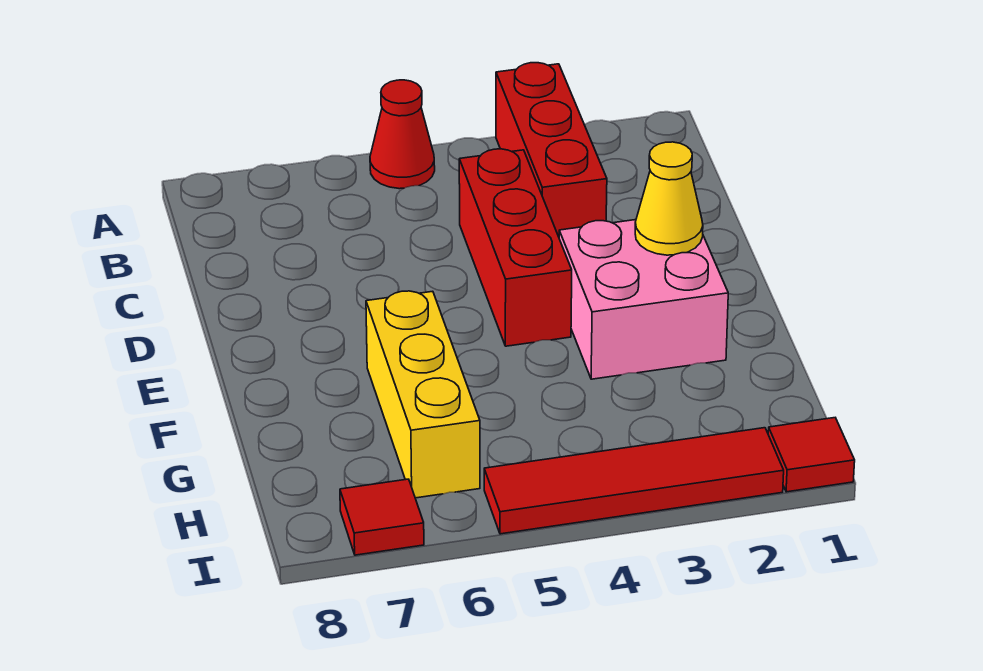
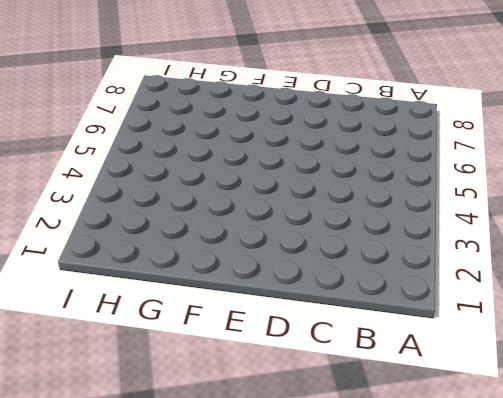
none -> red 1x3 brick [496,63,607,237]
none -> red 1x1 cone [370,80,435,189]

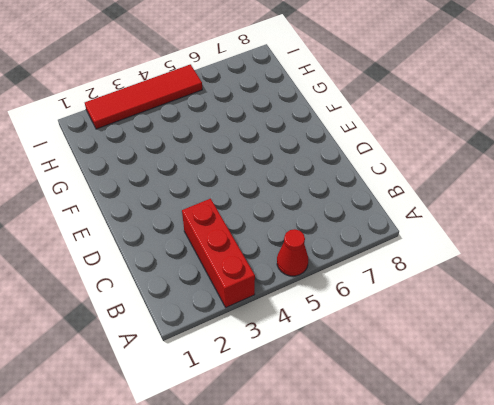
none -> red 1x3 brick [459,149,572,346]
none -> pink 2x2 brick [559,220,728,379]

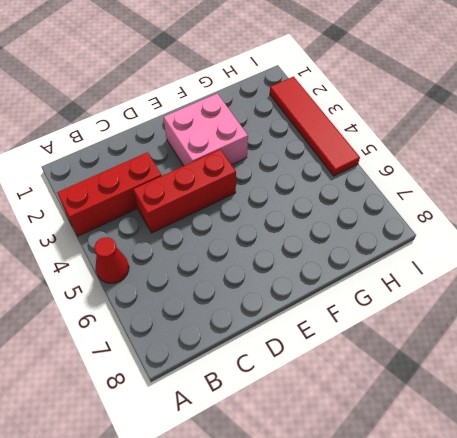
none -> yellow 1x3 brick [366,291,480,498]
none -> red 1x1 tile [768,418,855,492]

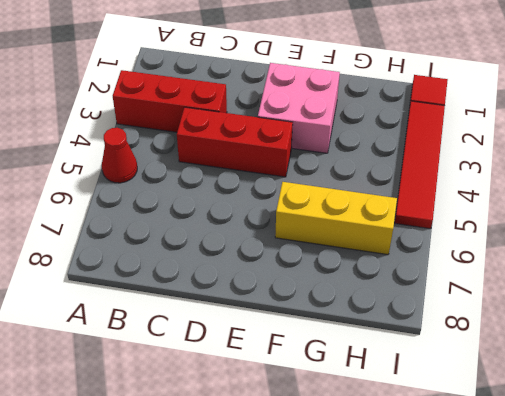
none -> red 1x1 tile [340,479,424,555]
none -> yellow 1x1 cone [635,142,703,255]

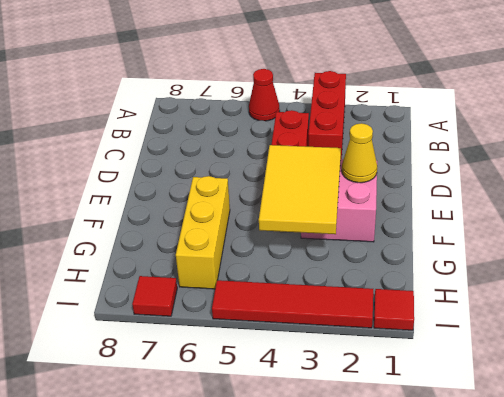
yellow 2x3 tile [259,145,341,234] -> none

